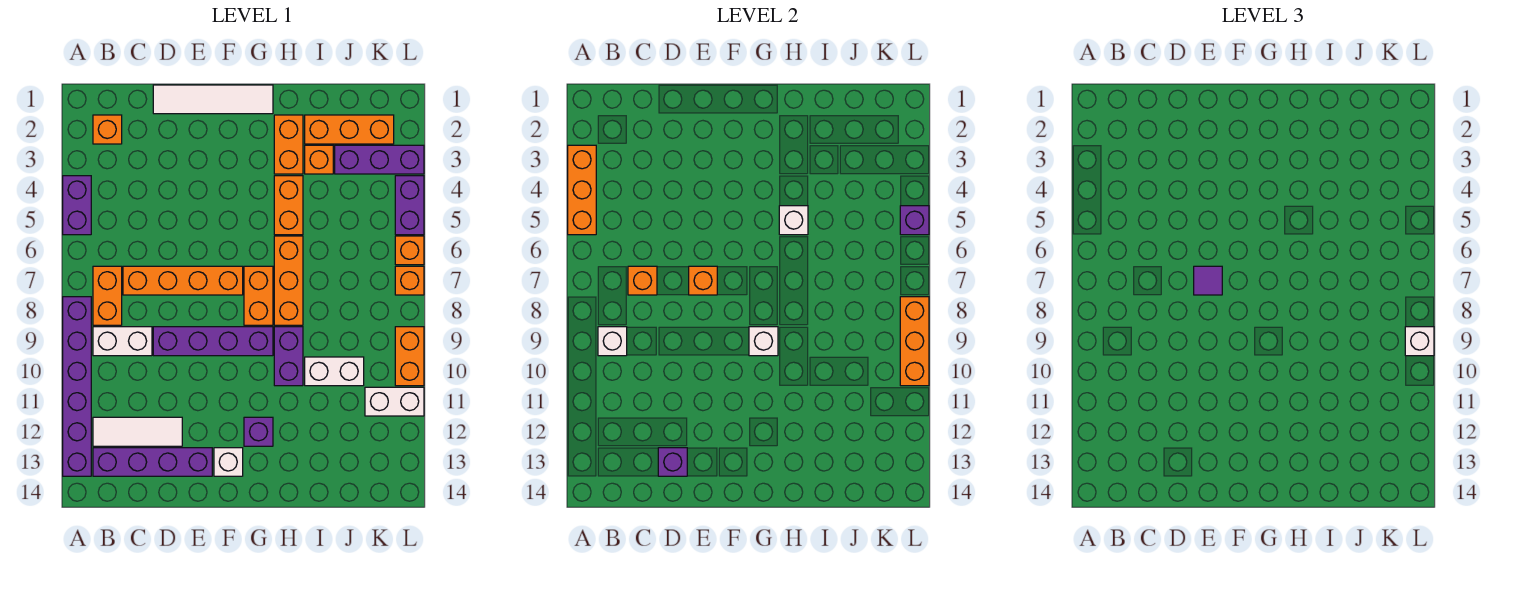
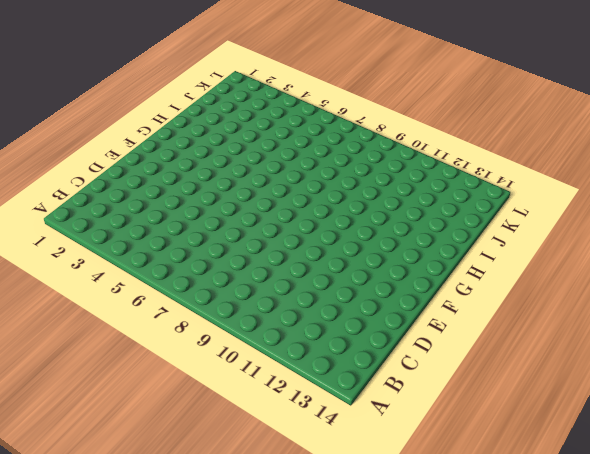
none -> purple 1x2 brick [63,176,91,235]
none -> purple 1x6 brick [63,297,91,476]
none -> orange 1x1 brick [93,115,122,144]
none -> orange 1x2 brick [93,266,122,325]

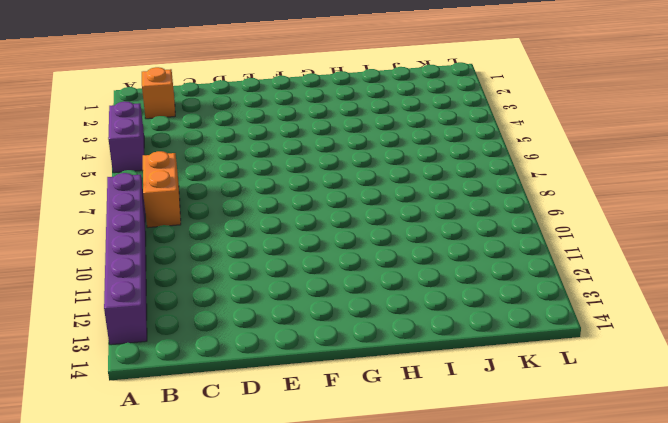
none -> white 1x2 brick [93,327,152,356]
none -> white 1x3 tile [93,417,182,446]
none -> purple 1x4 brick [93,448,212,476]
none -> orange 1x4 brick [123,266,243,295]

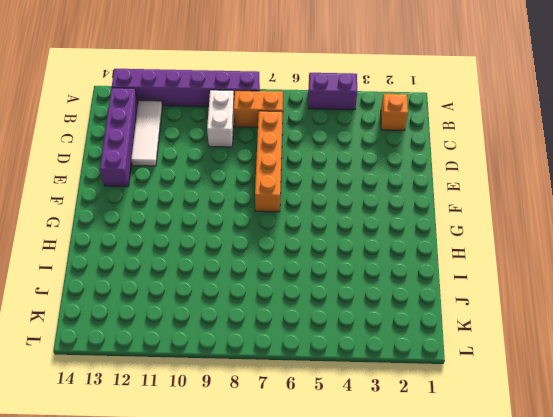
none -> white 1x4 tile [153,85,273,114]
none -> purple 1x4 brick [153,327,273,356]
none -> white 1x1 brick [214,448,243,476]
none -> orange 1x2 brick [244,266,273,325]

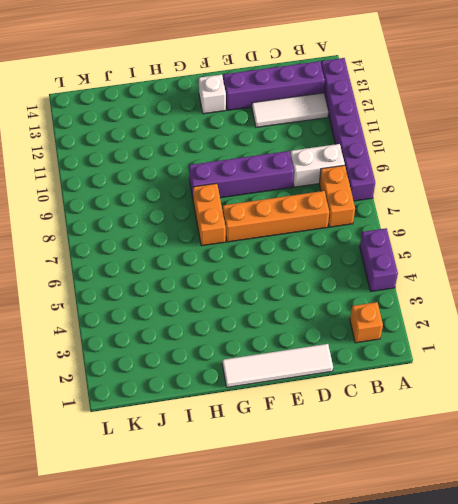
none -> purple 1x1 brick [244,417,273,446]
none -> orange 1x2 brick [274,115,303,174]
none -> orange 1x2 brick [274,176,303,235]
none -> orange 1x3 brick [274,236,303,325]

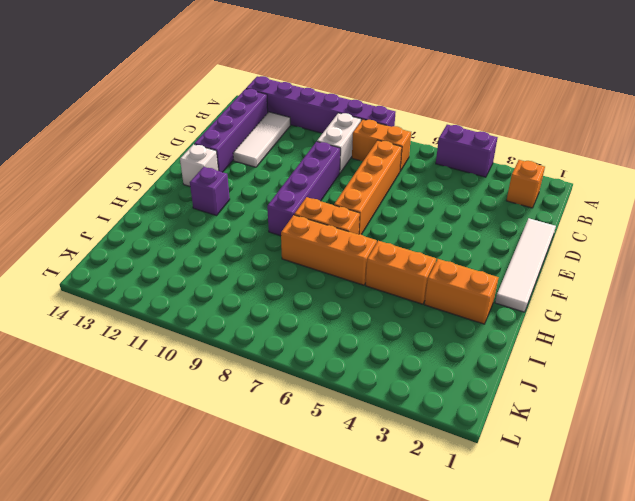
none -> purple 1x2 brick [274,327,303,386]
none -> orange 1x3 brick [305,115,394,144]
none -> orange 1x1 brick [305,145,333,174]
none -> white 1x2 brick [305,357,364,386]

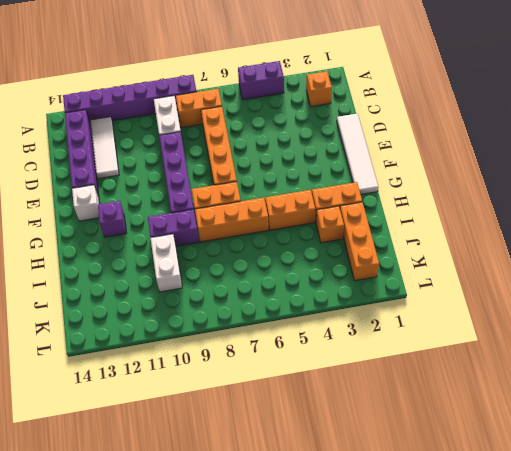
none -> purple 1x3 brick [335,145,424,174]
none -> white 1x2 brick [365,387,424,416]
none -> purple 1x2 brick [395,176,424,235]
none -> orange 1x1 brick [395,236,424,265]

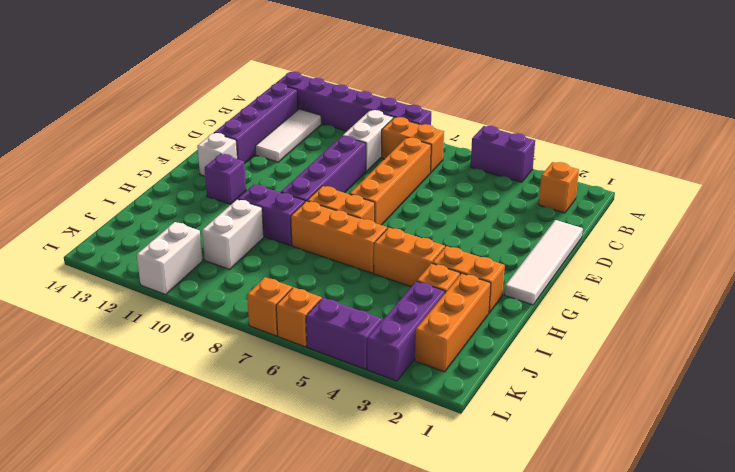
none -> orange 1x2 brick [395,327,424,386]
none -> orange 1x3 brick [568,145,596,235]
none -> white 1x1 brick [598,327,627,356]
none -> orange 1x1 brick [628,266,657,295]

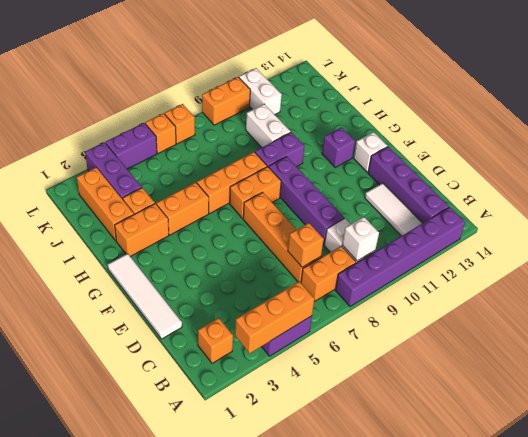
none -> purple 1x1 brick [658,448,687,476]
none -> orange 1x1 brick [689,266,717,295]
none -> white 1x1 brick [749,327,778,356]
none -> white 1x1 brick [779,206,808,235]

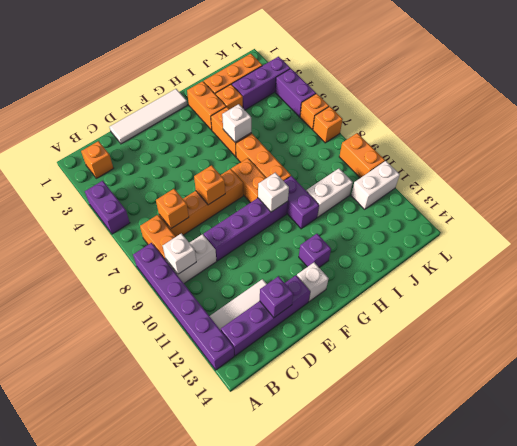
none -> orange 1x3 brick [568,145,596,235]
none -> purple 1x1 brick [900,206,929,235]
none -> orange 1x3 brick [900,297,929,386]
none -> purple 1x1 tile [1194,266,1222,295]

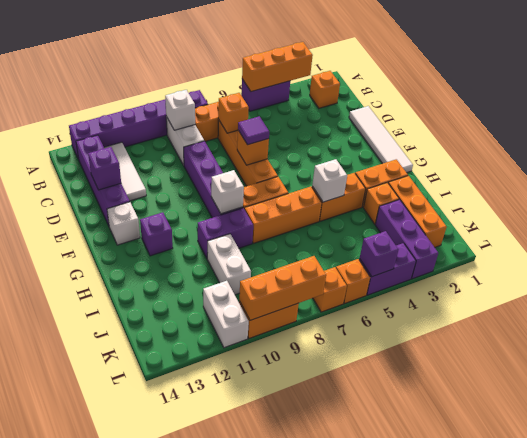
none -> white 1x1 brick [1405,327,1434,356]

